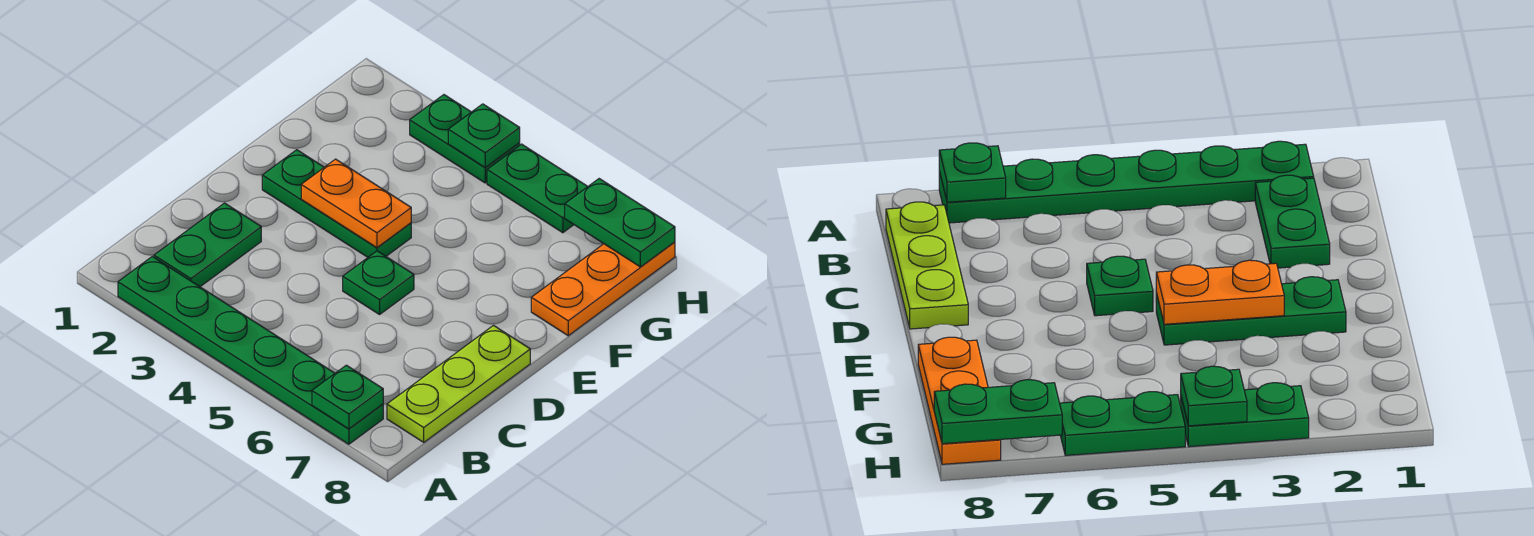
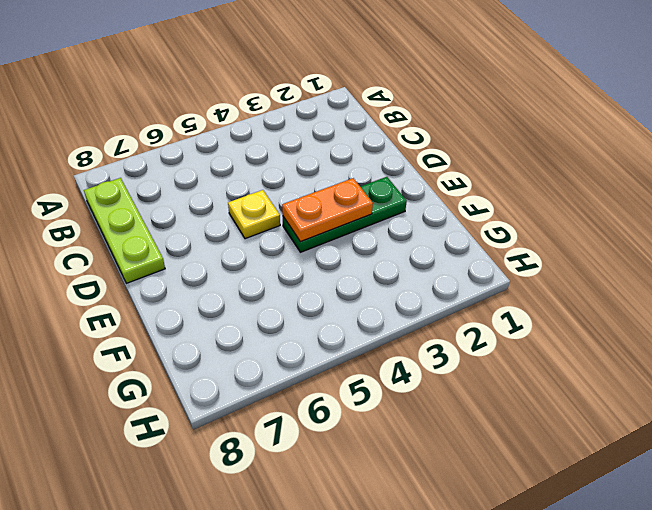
yellow 1x1 plate [228,190,280,239] -> green 1x1 plate [343,251,414,314]
none -> green 1x6 plate [118,256,383,444]
none -> green 1x2 plate [154,203,261,287]
none -> orange 1x3 plate [531,242,675,336]

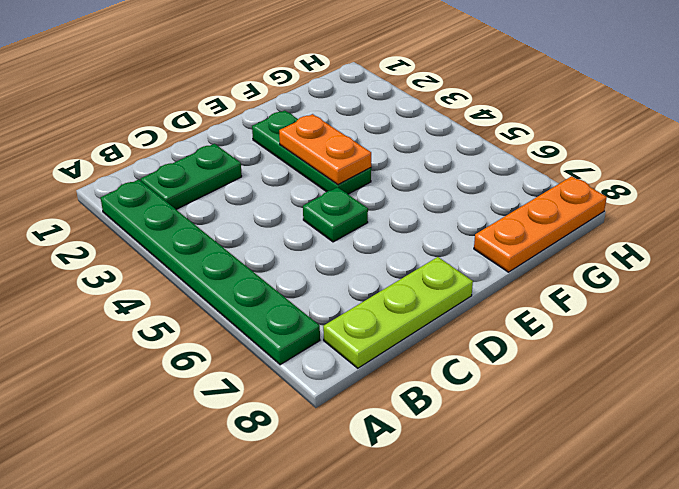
none -> green 1x2 plate [410,95,520,183]
none -> green 1x2 plate [487,144,588,233]
none -> green 1x1 plate [312,365,383,429]

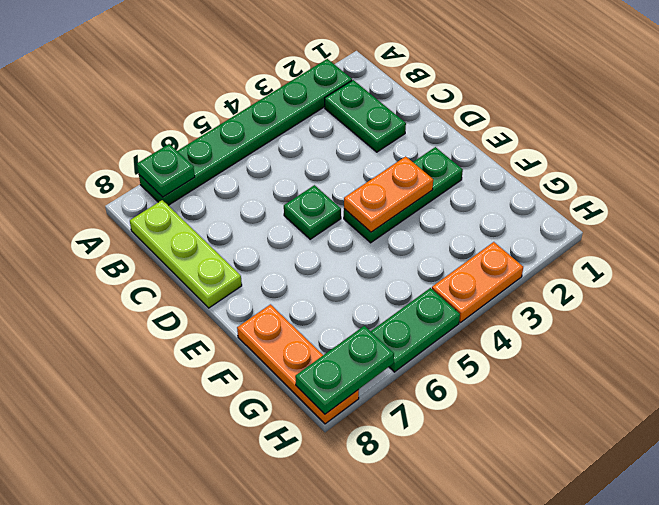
orange 1x2 plate [432,242,523,323] -> green 1x2 plate [410,95,520,183]
none -> green 1x1 plate [448,104,520,167]

